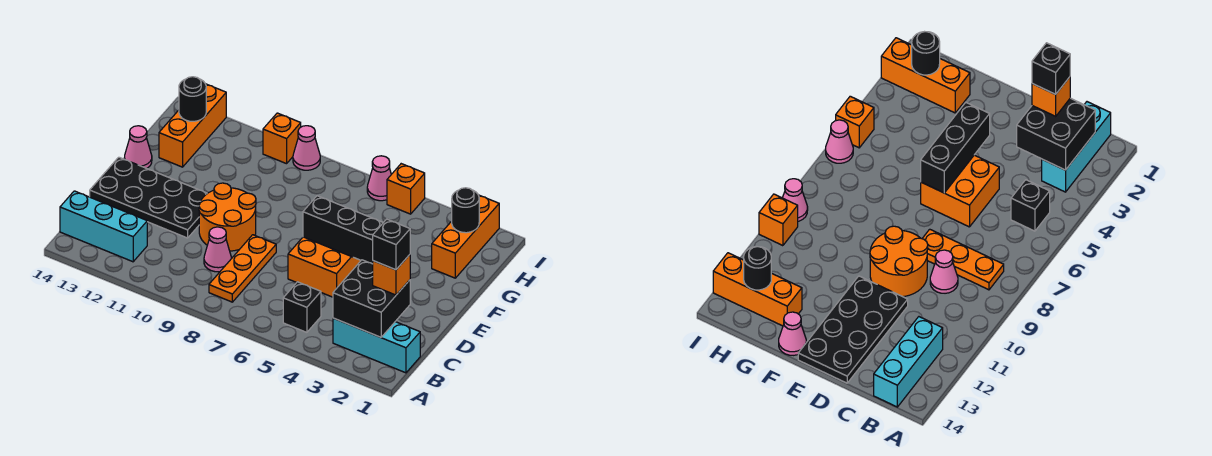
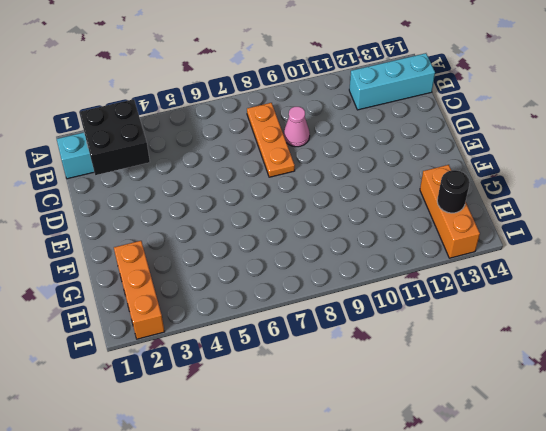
none -> black 1x1 brick [283,282,321,332]
none -> orange 2x2 brick [288,237,361,297]
none -> orange 2x2 round brick [199,183,256,251]

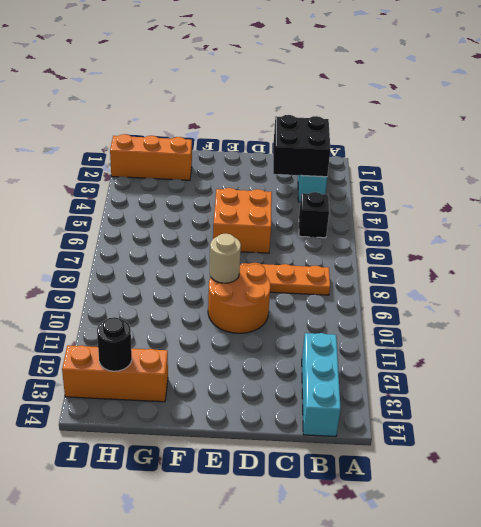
tan 1x1 round brick [210,234,241,283] -> none
none -> pink 1x1 cone [204,227,231,272]
none -> black 2x4 plate [90,157,207,238]
none -> pink 1x1 cone [124,126,152,168]

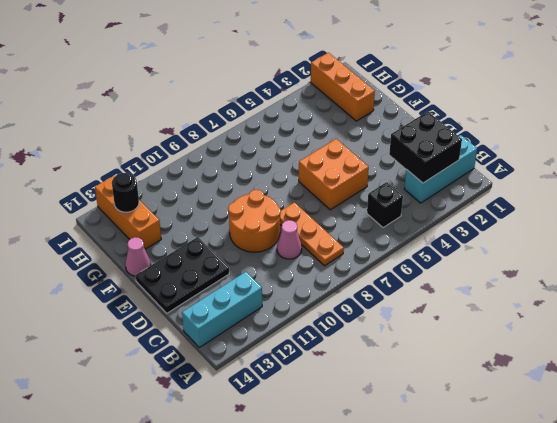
black 2x3 plate [135,237,229,313] -> black 2x4 plate [90,157,207,238]
none -> orange 1x1 brick [387,164,425,214]
none -> pink 1x1 cone [367,156,391,201]
none -> pink 1x1 cone [293,126,320,170]

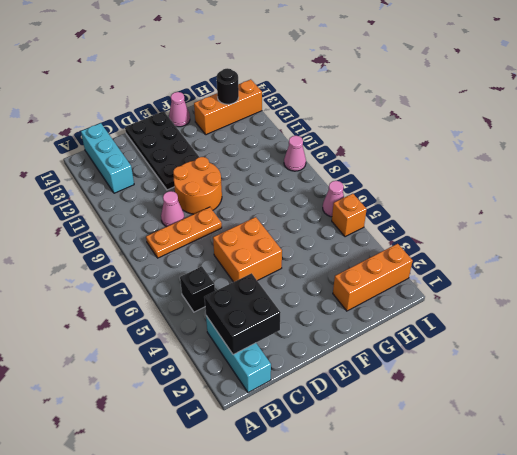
none -> orange 1x1 brick [263,113,301,164]
none -> black 1x3 brick [303,196,383,264]
none -> black 1x1 round brick [452,188,479,233]

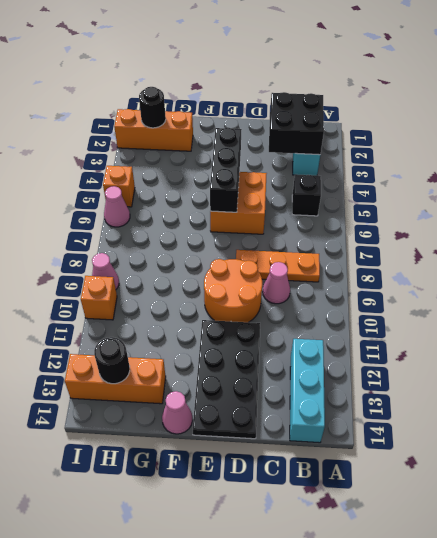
none -> orange 1x1 brick [373,255,410,295]
none -> black 1x1 brick [373,219,410,270]

